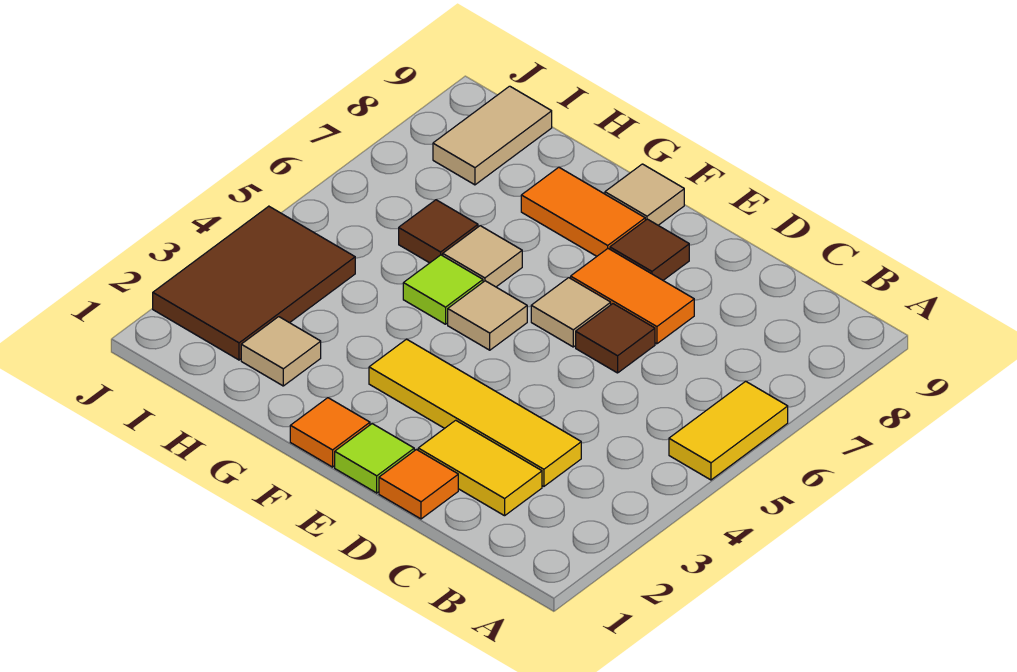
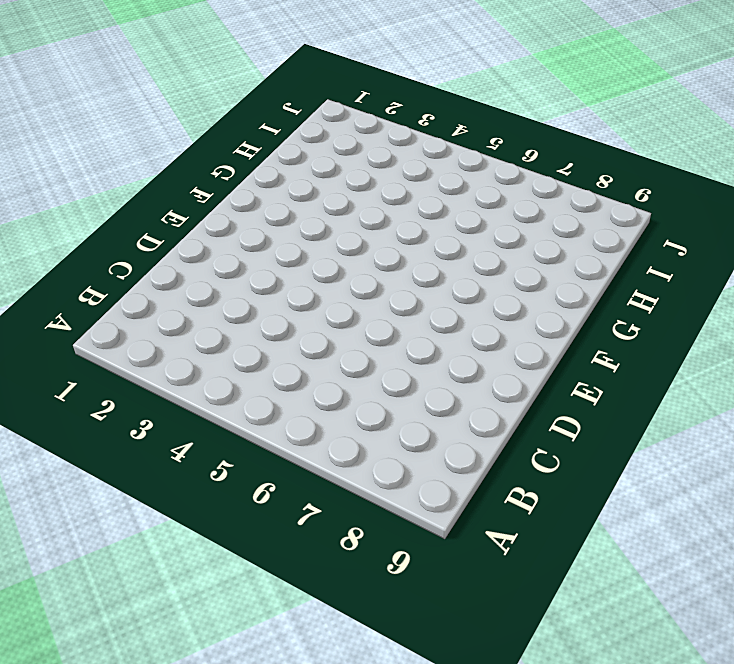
none -> yellow 1x2 tile [669,381,788,480]
none -> yellow 1x2 tile [418,420,542,516]
none -> yellow 1x4 tile [369,339,581,486]

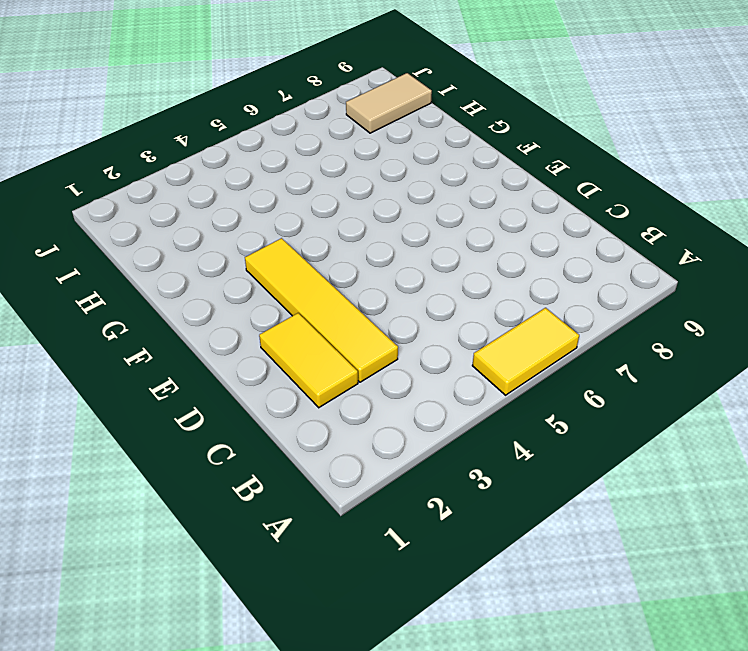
none -> orange 1x1 tile [379,449,458,519]
none -> brown 1x1 tile [576,304,655,373]
none -> orange 1x2 tile [571,249,694,344]

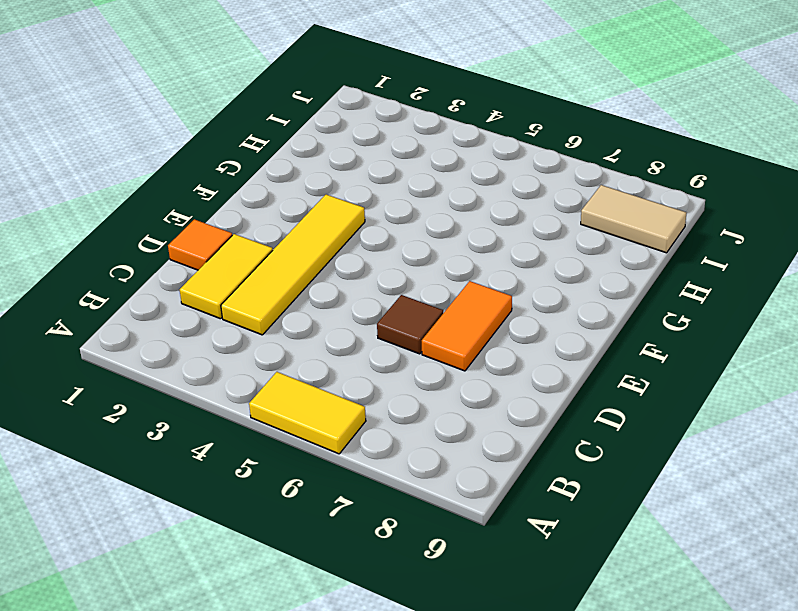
none -> lime 1x1 tile [335,424,414,493]
none -> tan 1x1 tile [531,278,611,347]
none -> brown 1x1 tile [610,219,689,280]

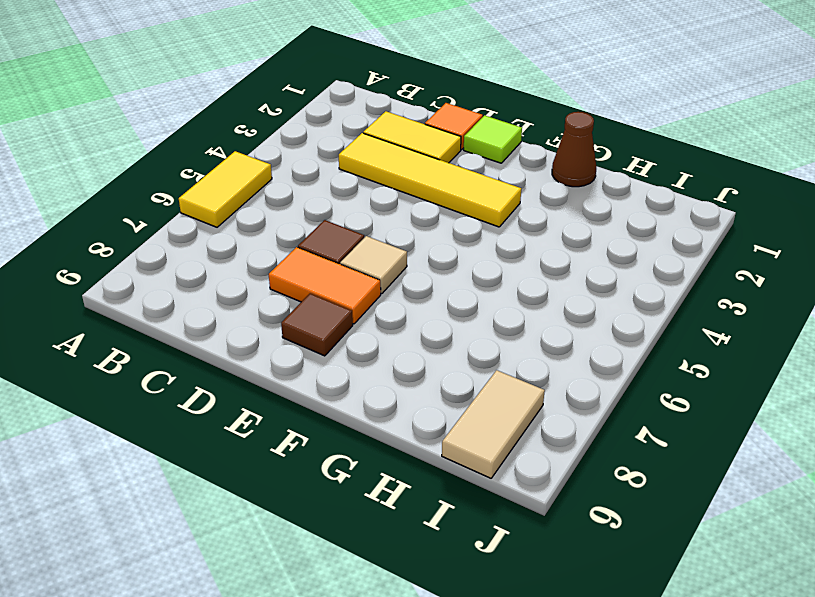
brown 1x1 cone [552,112,596,187] -> none
none -> orange 1x1 tile [290,398,370,467]
none -> tan 1x1 tile [448,281,527,350]
none -> orange 1x2 tile [521,167,645,256]

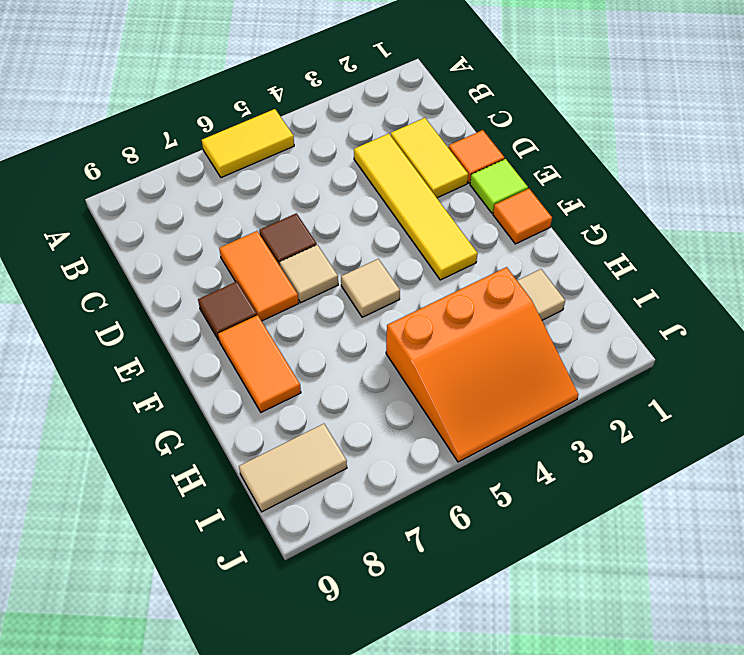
orange 3x3 slope [386,267,579,462] -> brown 2x3 tile [153,206,355,360]
none -> tan 1x1 tile [605,164,684,225]
none -> lime 1x1 tile [403,255,483,324]
none -> tan 1x1 tile [443,226,522,287]

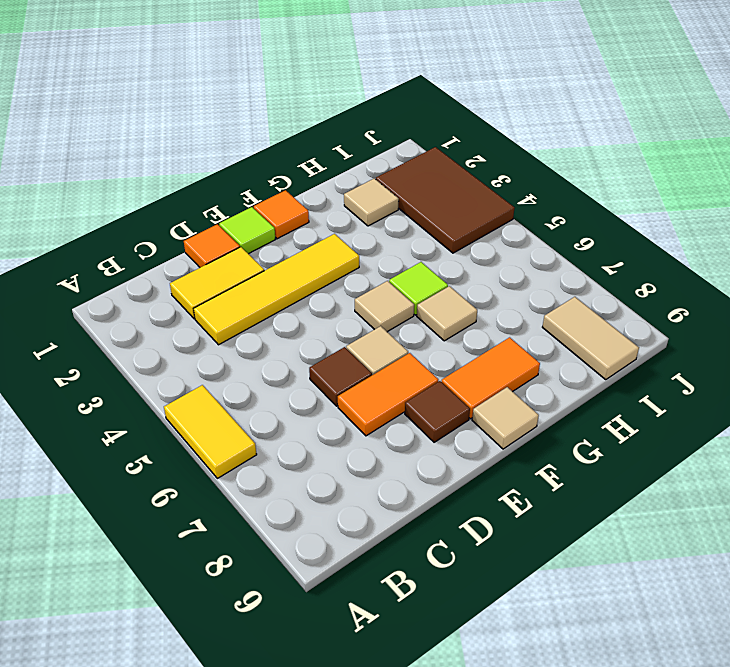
none -> brown 1x1 tile [399,200,478,263]

